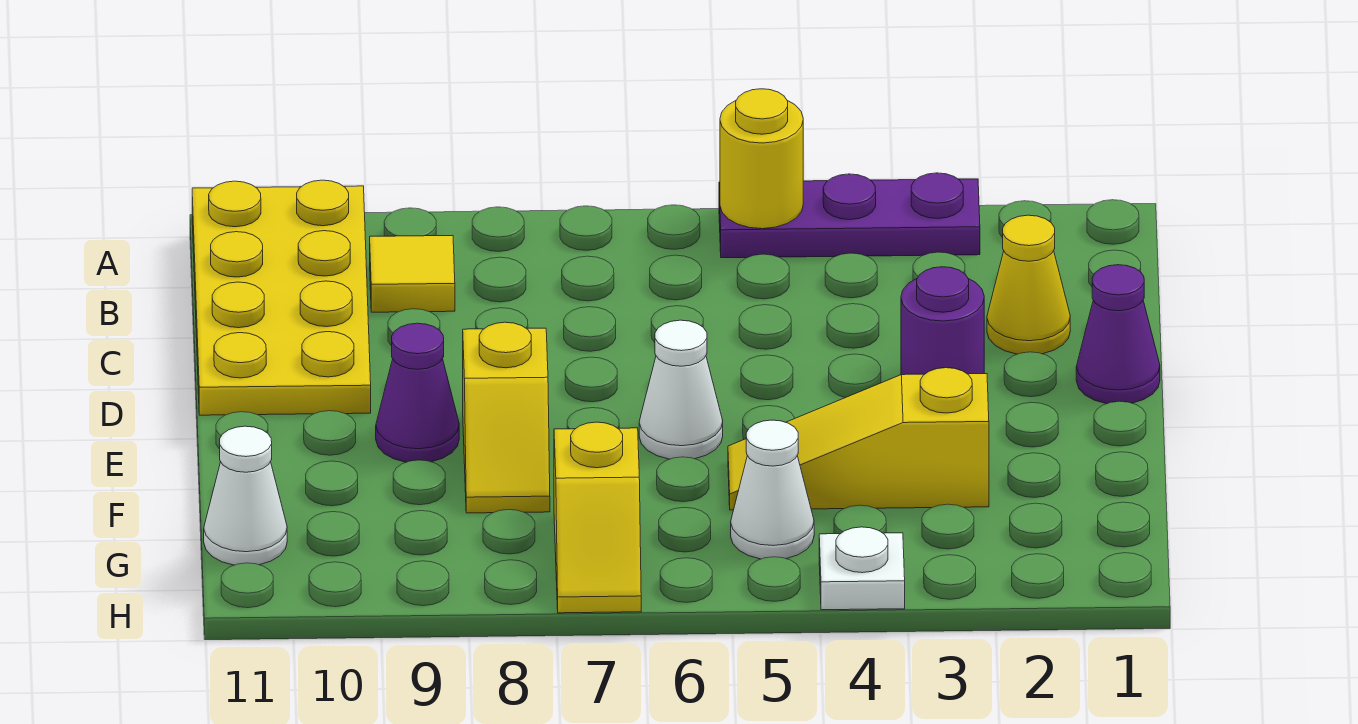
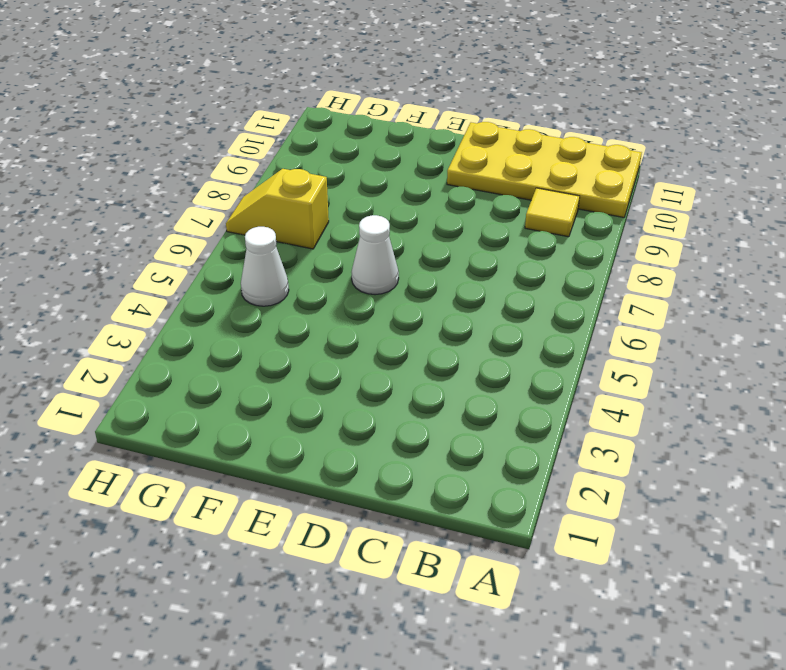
none -> purple 1x3 plate [719,173,980,258]
none -> yellow 1x1 cone [987,215,1070,354]
none -> purple 1x1 cone [1076,265,1160,404]

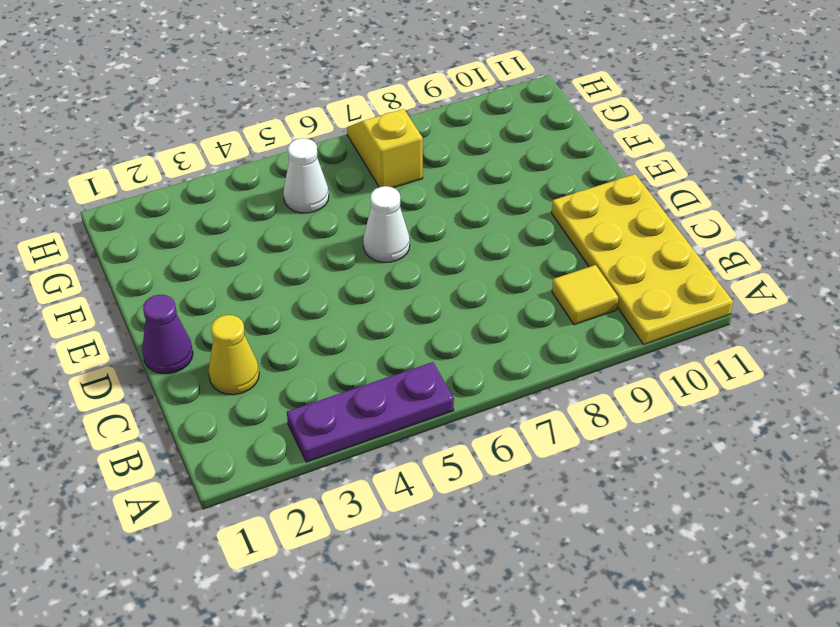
none -> purple 1x1 round brick [901,267,984,375]
none -> yellow 1x2 slope [463,322,550,513]
none -> purple 1x1 cone [376,323,459,462]

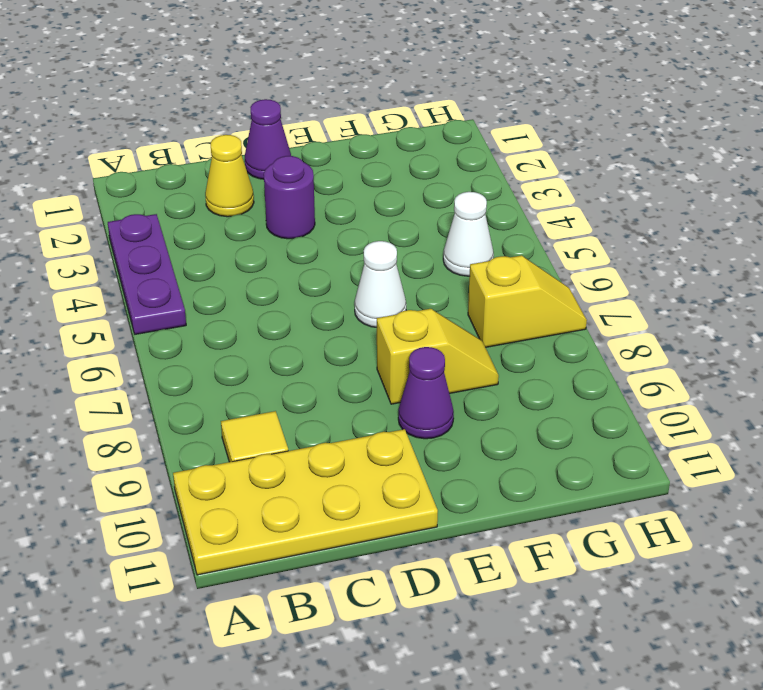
none -> yellow 1x3 slope [728,368,989,510]
none -> white 1x1 cone [204,426,287,565]
none -> white 1x1 plate [819,527,905,610]

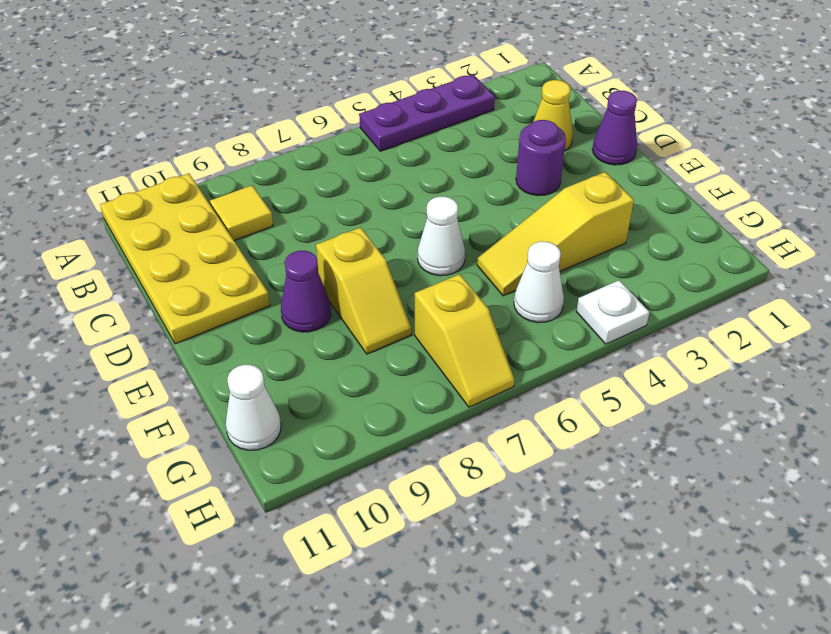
none -> yellow 1x1 round brick [720,89,803,229]

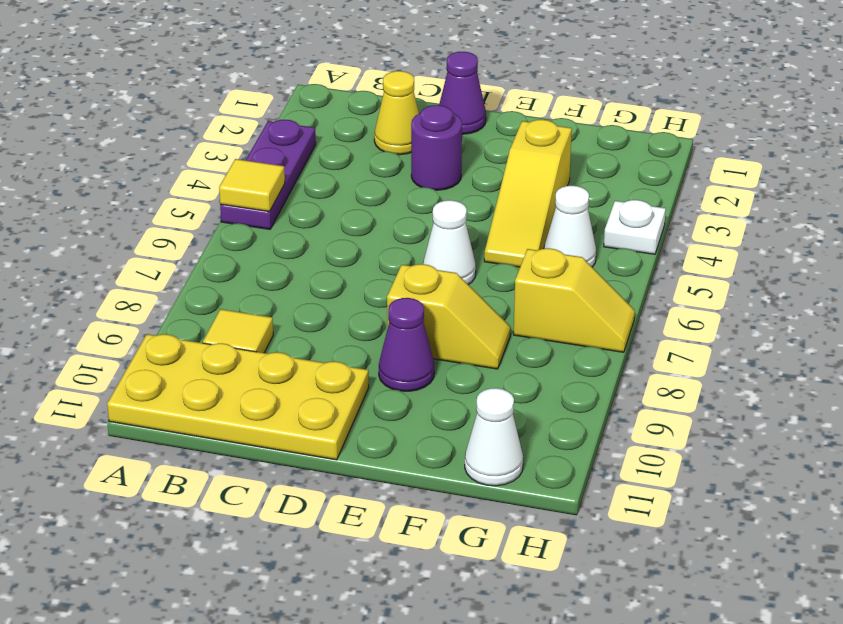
yellow 1x1 tile [219,159,285,212] -> yellow 1x1 round brick [720,89,803,229]

